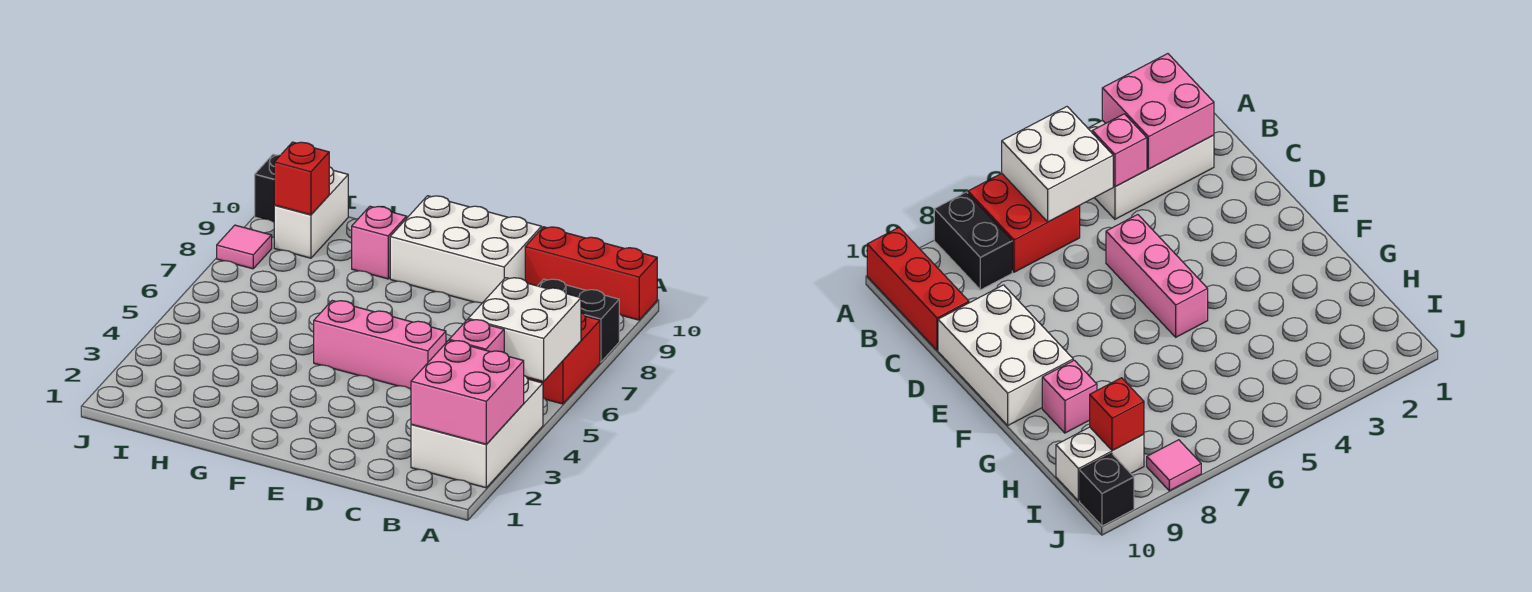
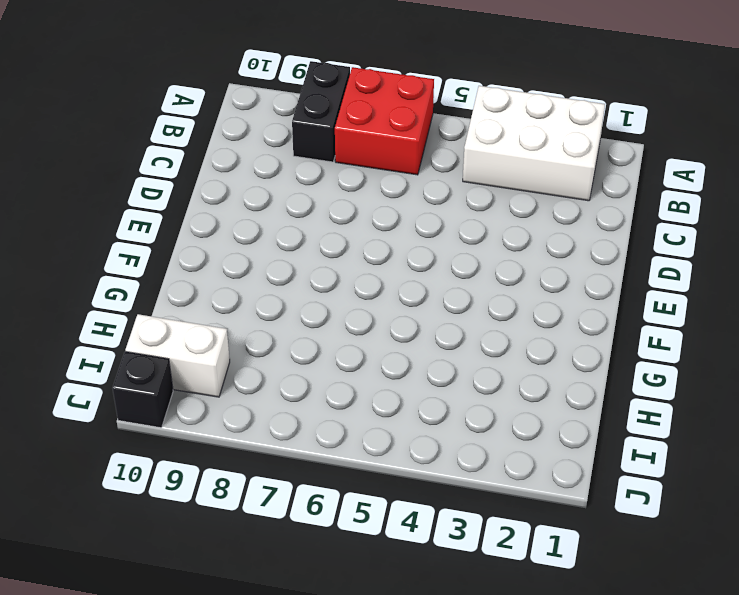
none -> red 1x3 brick [525,227,657,320]
none -> pink 1x3 brick [314,301,446,389]
none -> white 2x3 brick [390,196,542,303]

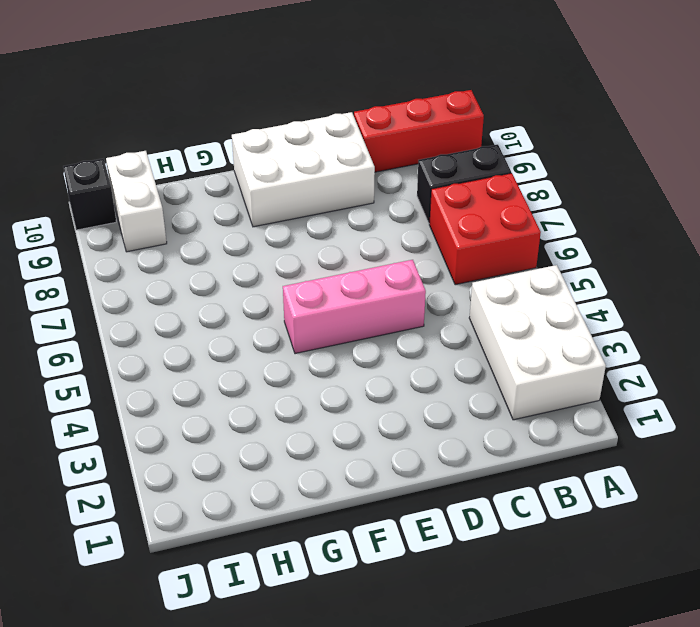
none -> pink 1x1 brick [352,206,407,279]
none -> pink 1x1 tile [217,225,272,269]
none -> pink 2x2 brick [411,340,524,444]

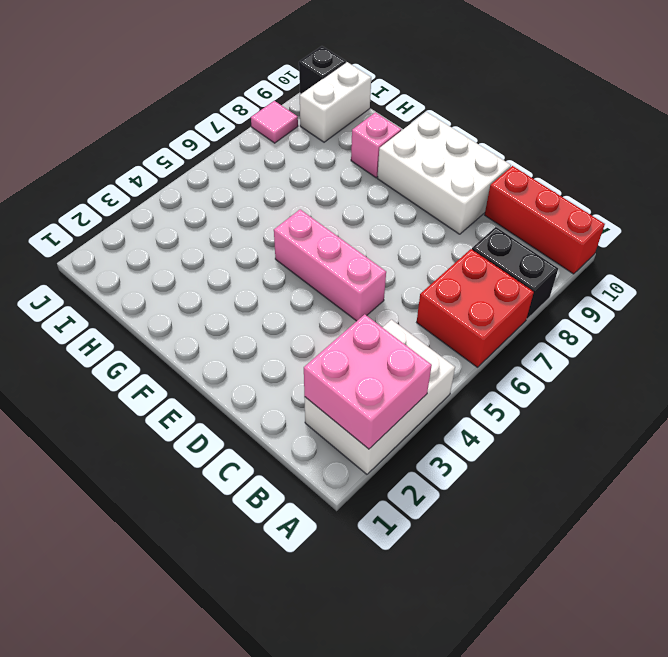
none -> white 2x2 brick [468,278,581,381]
none -> pink 1x1 brick [449,319,504,352]
none -> red 1x1 brick [274,142,329,215]

